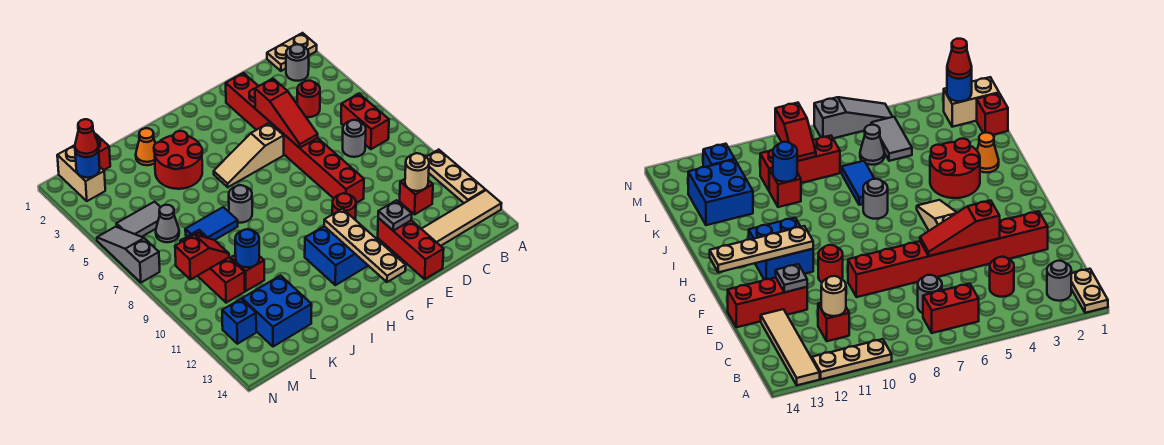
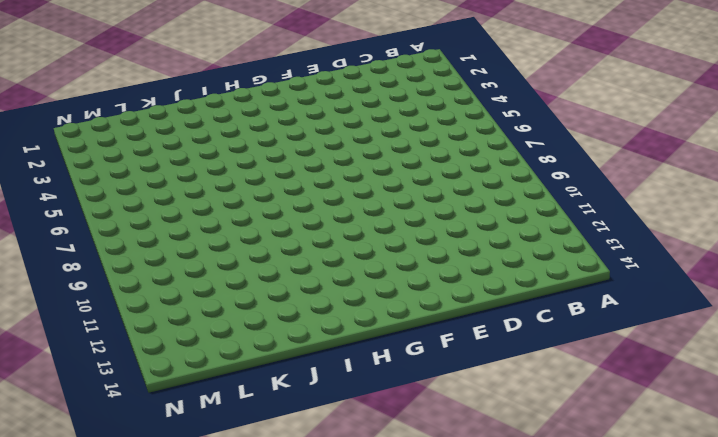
none -> tan 1x2 plate [267,33,317,71]
none -> tan 1x3 plate [427,150,485,203]
none -> tan 1x4 tile [422,190,502,246]
none -> grey 1x1 round brick [286,44,309,81]

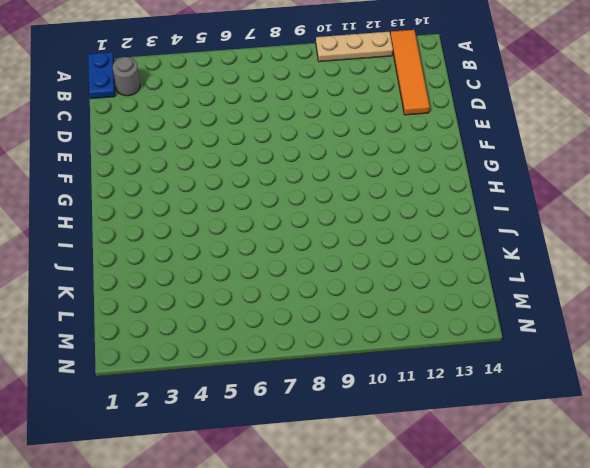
blue 1x2 plate [88,52,115,99] -> tan 1x2 plate [267,33,317,71]
orange 1x4 tile [391,30,430,115] -> tan 1x4 tile [422,190,502,246]
none -> red 1x2 brick [341,94,389,149]
none -> red 1x1 round brick [297,81,320,117]
none -> grey 1x1 round brick [343,120,366,157]
none -> red 1x1 brick [400,179,433,214]

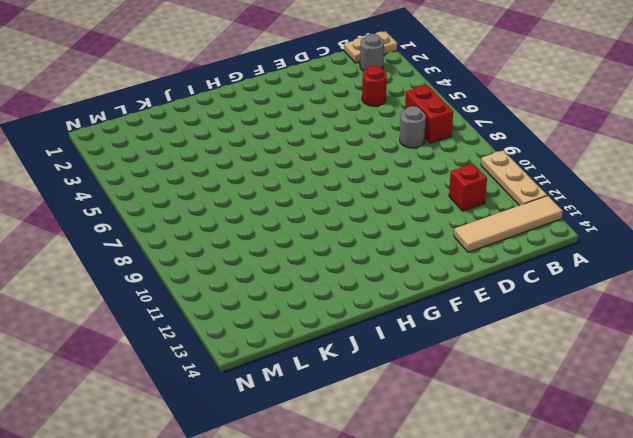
none -> red 1x8 brick [226,73,364,203]
none -> red 1x3 brick [378,218,444,279]
none -> tan 1x3 slope [214,123,284,187]
none -> red 1x1 round brick [332,193,356,220]

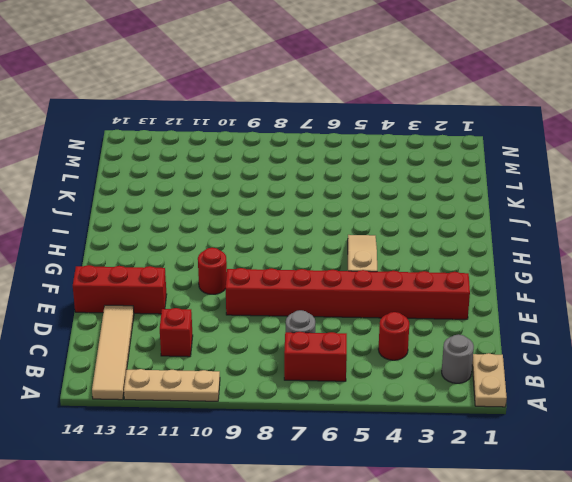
none -> blue 2x2 brick [305,226,368,285]
none -> red 2x2 round brick [154,131,202,189]
none -> grey 1x1 round brick [229,185,252,223]
none -> orange 1x1 cone [136,128,155,165]

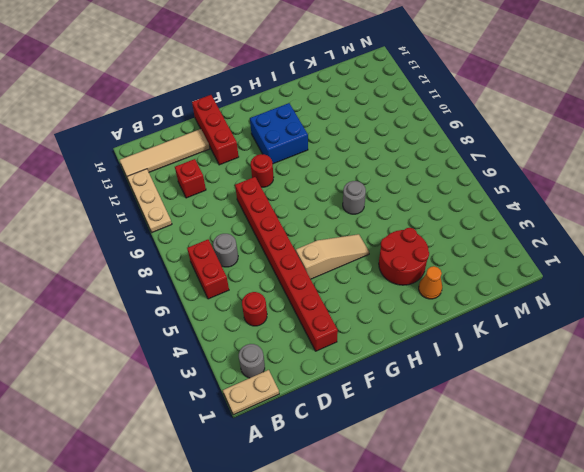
none -> blue 1x2 tile [185,207,238,240]
none -> red 1x1 brick [231,255,264,291]
none -> blue 2x2 brick [242,276,312,347]
none -> red 1x1 brick [95,134,110,170]

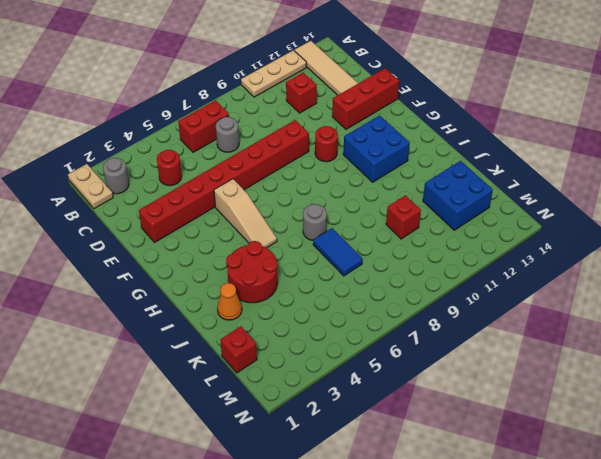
none -> grey 1x2 tile [116,202,161,237]
none -> grey 1x1 cone [156,205,179,242]
none -> red 1x3 brick [180,230,245,303]
none -> tan 1x2 brick [57,145,105,201]

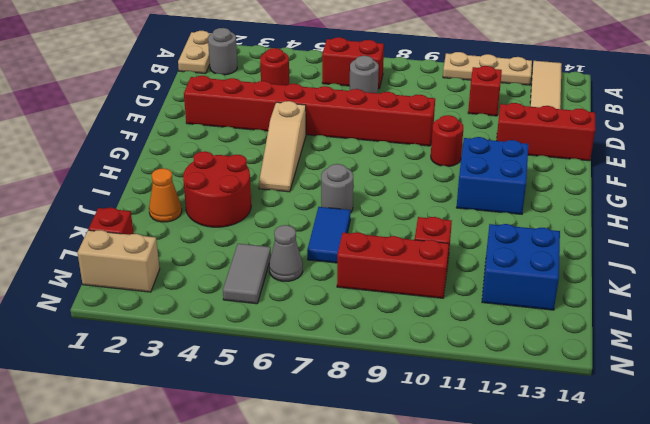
none -> blue 1x1 brick [222,299,256,344]
none -> grey 1x3 slope [97,227,160,283]
none -> tan 1x1 round brick [405,153,429,191]
none -> red 1x3 slope [255,78,318,148]

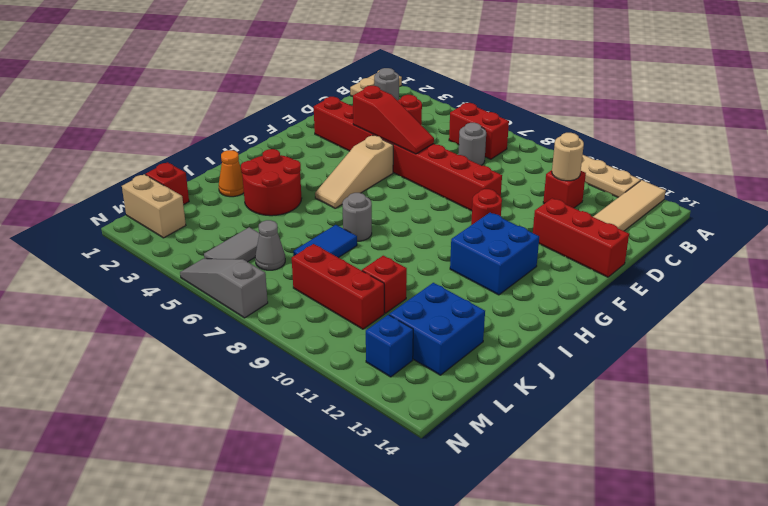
none -> grey 1x1 plate [378,200,412,231]
none -> tan 1x4 plate [324,209,406,282]
none -> blue 1x1 round brick [235,229,259,267]
none -> red 1x2 slope [175,235,229,280]

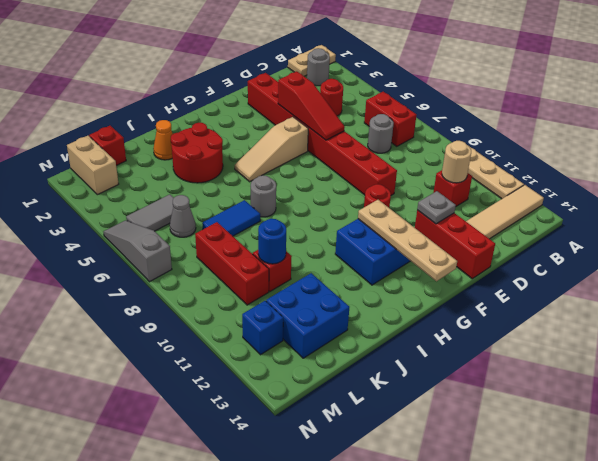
none -> red 1x2 slope [175,235,229,280]
none -> blue 1x1 round brick [75,149,100,178]
none -> red 1x1 cone [75,119,98,157]

